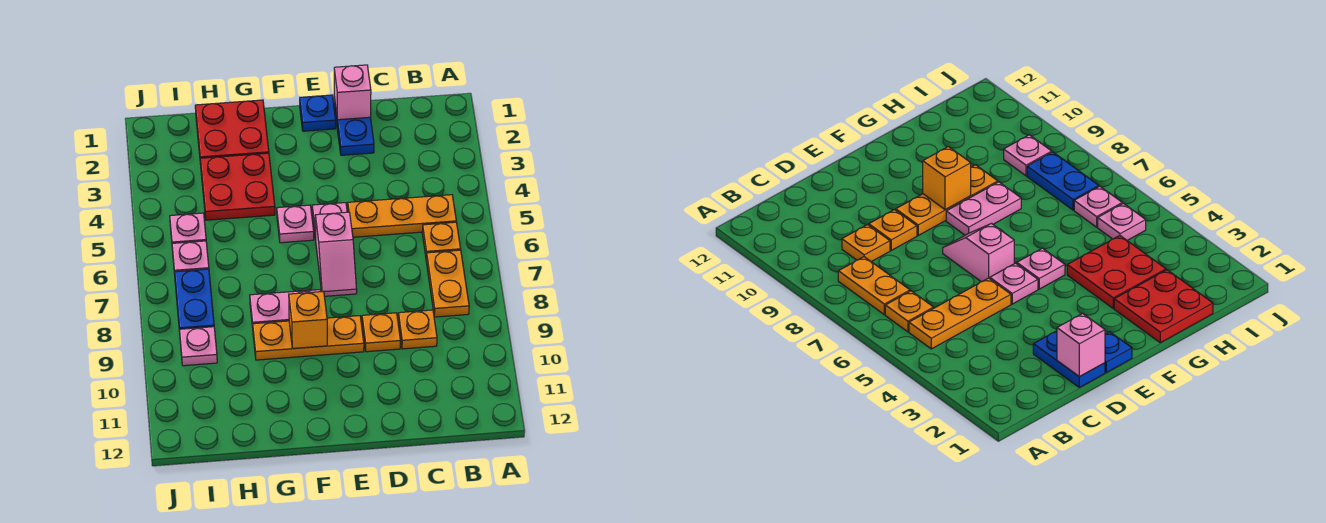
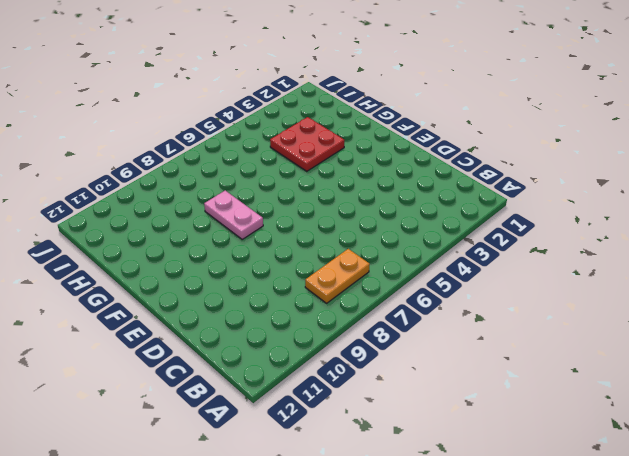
none -> orange 1x3 plate [348,195,456,237]
none -> orange 1x1 plate [422,222,461,258]
none -> orange 1x1 plate [398,310,437,349]

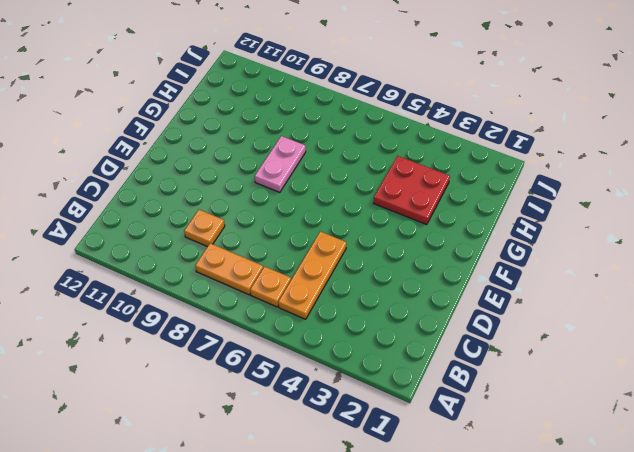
none -> blue 1x2 plate [334,98,374,155]
none -> orange 1x1 plate [362,313,400,352]
none -> blue 1x1 plate [300,95,336,131]

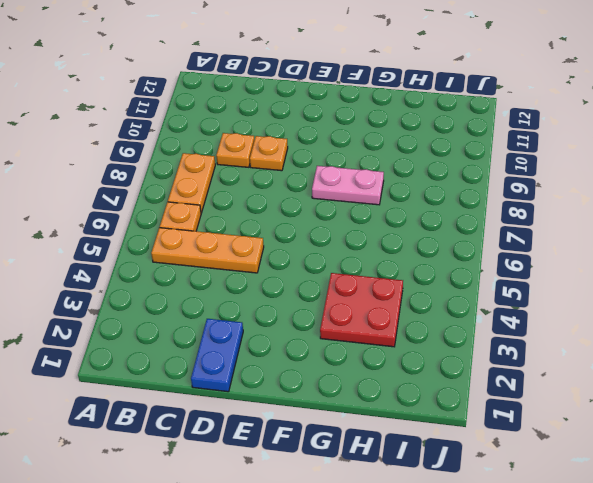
none -> blue 1x1 plate [300,95,336,131]
none -> pink 1x1 plate [312,203,347,240]
none -> pink 1x2 slope [315,212,357,296]

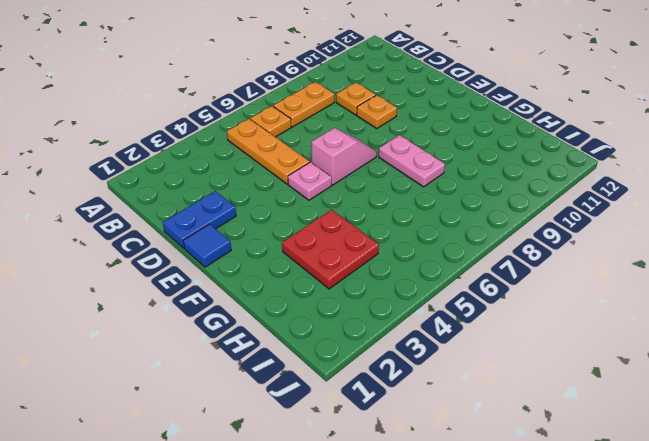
blue 1x1 tile [183,224,231,267] -> blue 1x1 plate [300,95,336,131]
none -> orange 1x3 plate [253,316,364,360]
none -> pink 1x1 plate [277,205,314,243]
none -> red 2x2 plate [195,100,269,158]

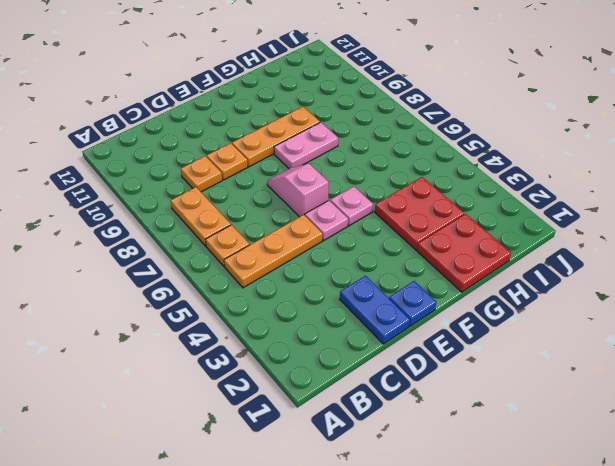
none -> pink 1x1 plate [170,213,206,243]
none -> pink 1x1 plate [172,241,209,274]
none -> blue 1x2 plate [175,269,214,332]

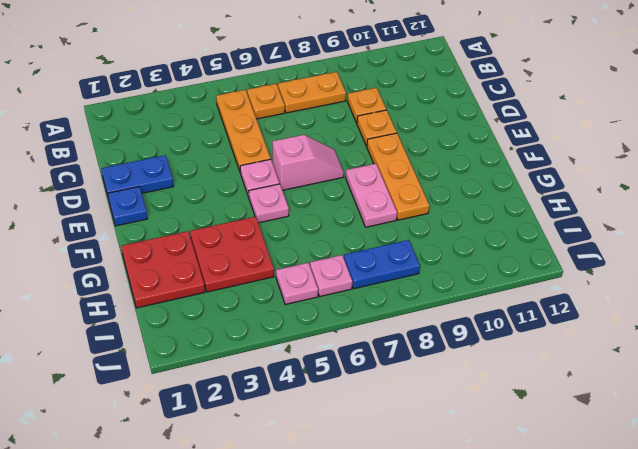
none -> pink 1x1 plate [179,327,217,366]
none -> pink 1x1 brick [334,65,371,120]
none -> orange 1x1 brick [289,291,327,349]

